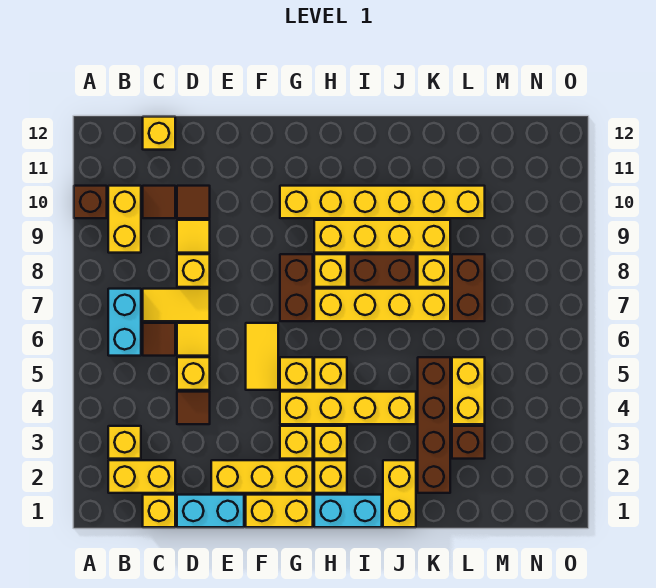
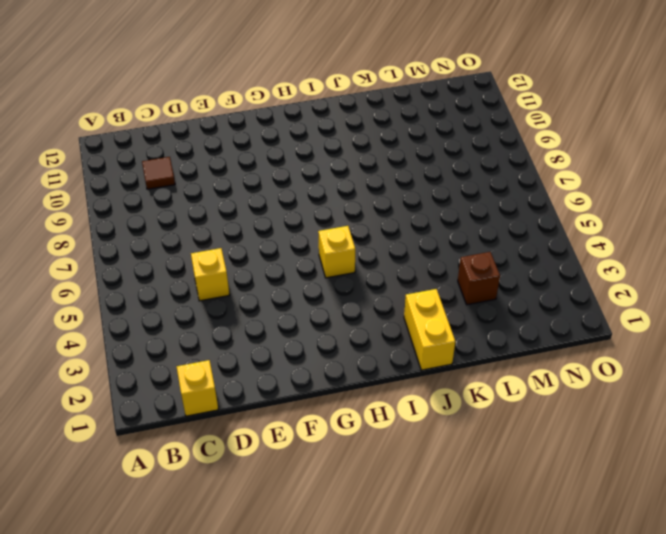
none -> brown 1x1 brick [74,186,107,218]
none -> yellow 1x2 brick [108,460,175,493]
none -> yellow 1x1 brick [108,426,141,459]
none -> cyan 1x2 brick [108,289,141,356]

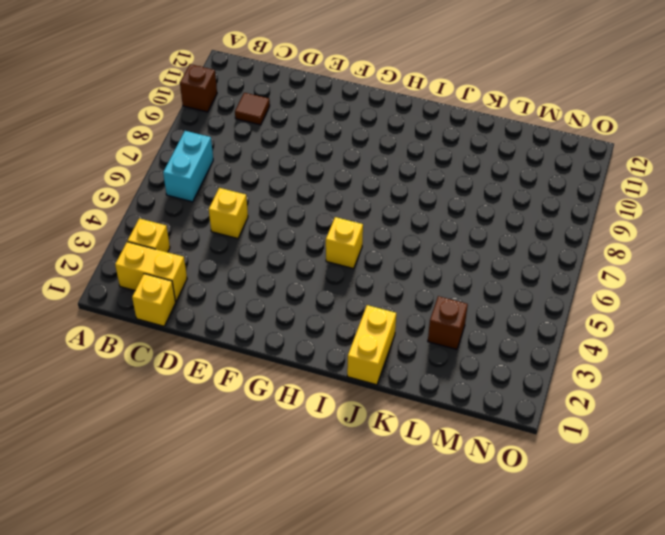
none -> yellow 1x2 brick [108,186,141,253]
none -> brown 1x1 tile [143,323,175,356]
none -> yellow 1x2 tile [143,289,210,321]
none -> yellow 1x1 brick [143,117,175,150]

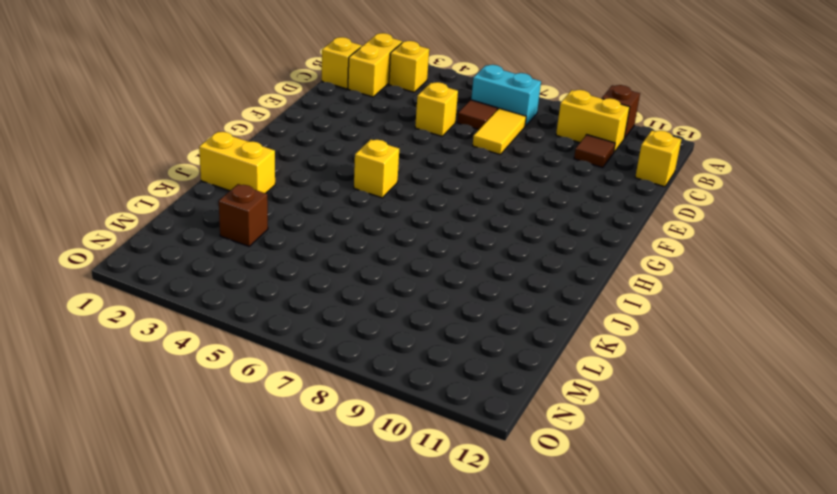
none -> cyan 1x2 brick [177,495,244,527]
none -> brown 1x1 tile [177,392,210,424]
none -> yellow 1x1 tile [177,323,210,356]
none -> yellow 1x1 brick [177,254,210,287]

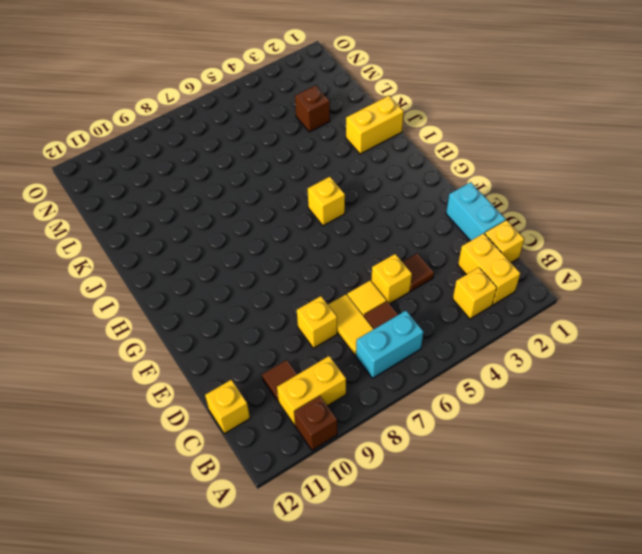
none -> yellow 1x1 tile [177,220,210,253]
none -> brown 1x1 tile [177,186,210,218]
none -> yellow 1x3 brick [211,460,313,493]
none -> yellow 1x2 brick [246,495,313,527]

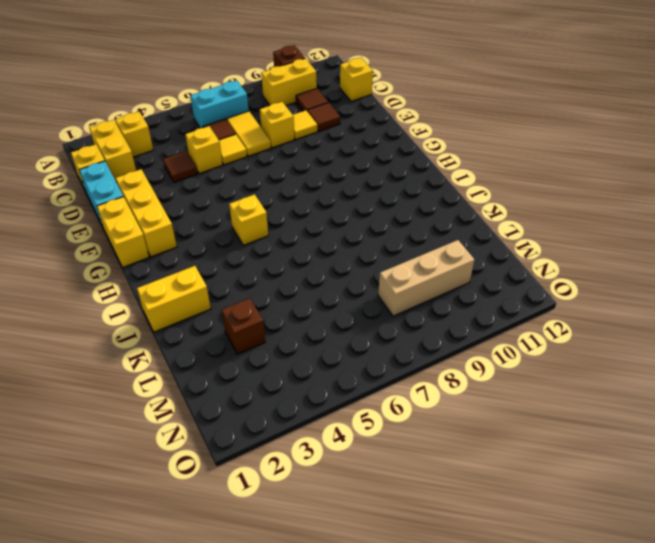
tan 1x3 brick [378,240,474,316] -> none
none -> yellow 1x2 tile [246,323,278,390]
none -> yellow 1x1 brick [280,426,313,459]
none -> yellow 1x4 brick [280,392,416,424]
none -> yellow 1x1 brick [280,357,313,390]

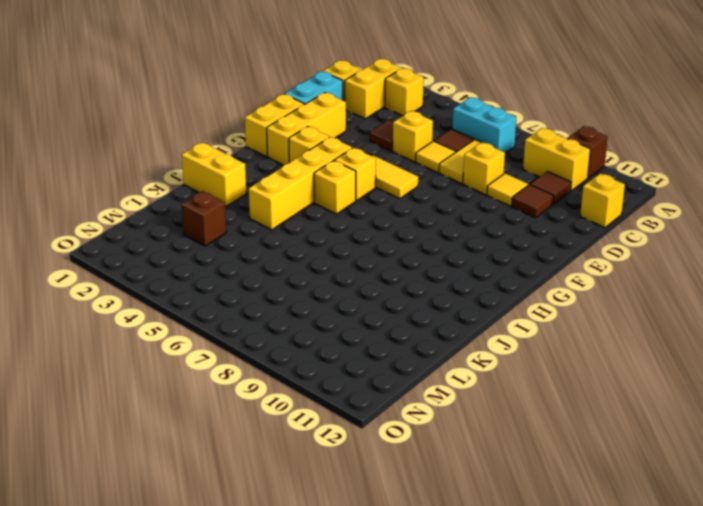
none -> brown 1x2 brick [280,254,313,321]
none -> yellow 1x6 brick [280,186,485,218]
none -> cyan 1x2 brick [314,495,382,527]
none -> yellow 1x1 brick [314,460,347,493]

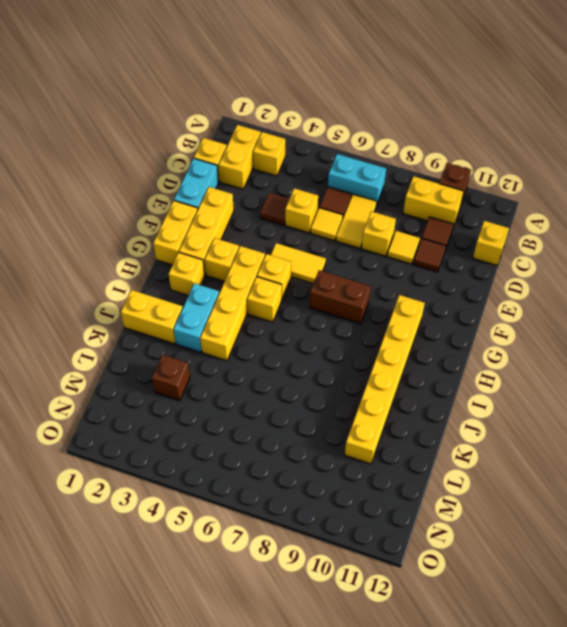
cyan 1x2 brick [174,283,219,352] -> cyan 1x2 brick moved to [314,495,382,527]
none -> yellow 1x1 brick [314,426,347,459]
none -> yellow 1x4 brick [314,289,450,321]
none -> yellow 1x1 brick [314,254,347,287]
none -> yellow 1x4 brick [314,220,450,253]

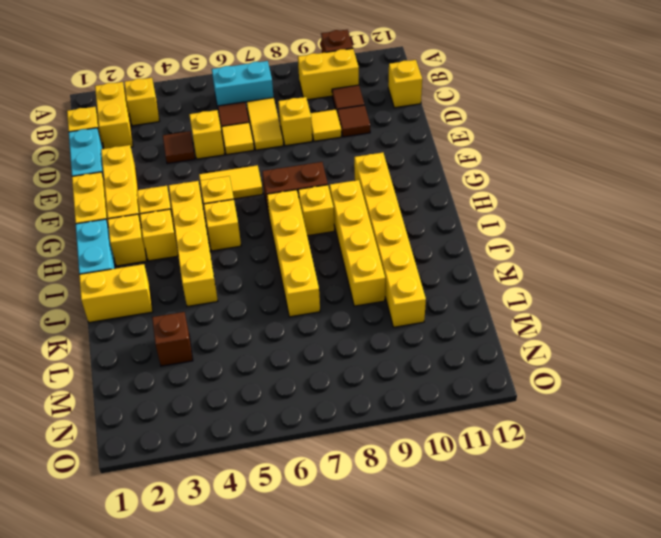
none -> brown 1x2 brick [349,254,416,287]
none -> brown 1x4 brick [418,357,450,493]
none -> yellow 1x1 brick [418,254,450,287]
none -> yellow 1x2 brick [452,357,485,424]

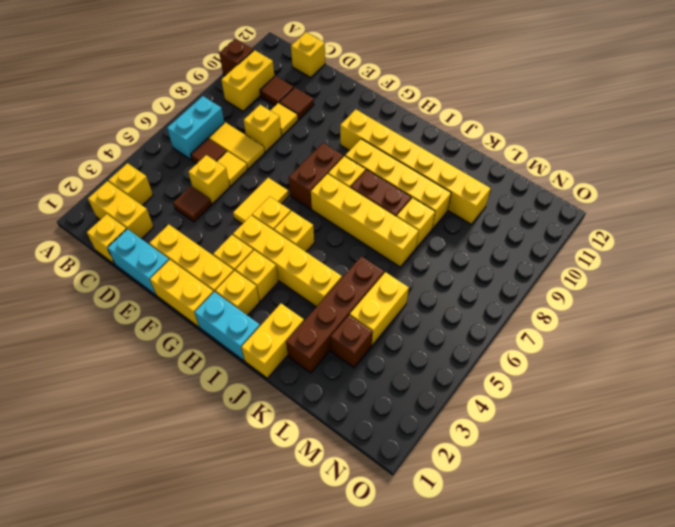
none -> brown 1x2 brick [452,254,485,321]

